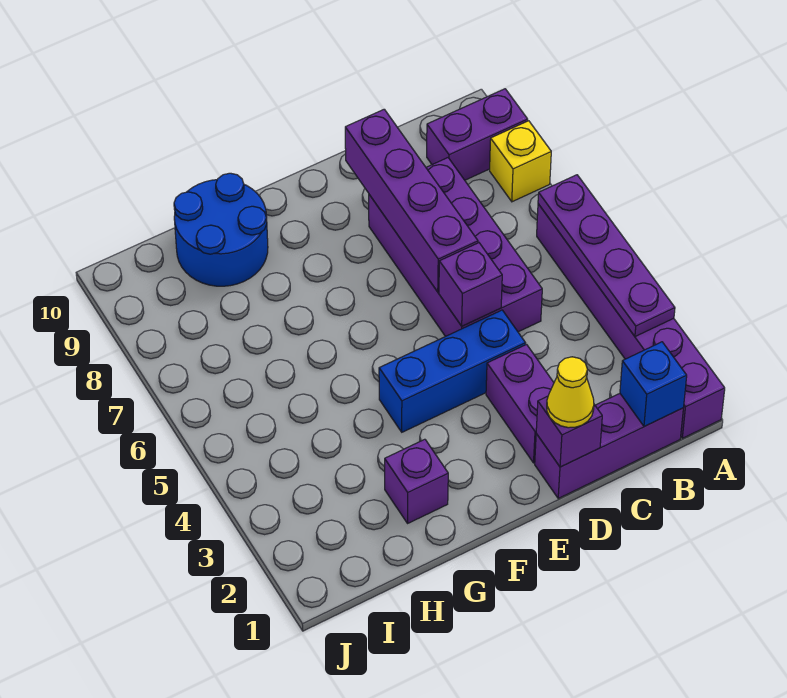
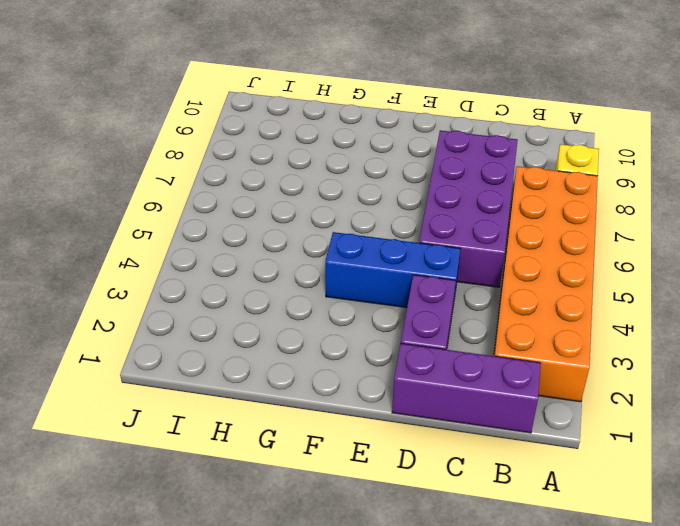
orange 2x6 brick [494,166,598,402] -> purple 1x6 brick [537,204,725,438]
none -> purple 1x2 brick [427,89,528,180]
none -> purple 1x1 brick [385,439,448,523]
none -> blue 2x2 round brick [174,173,268,286]

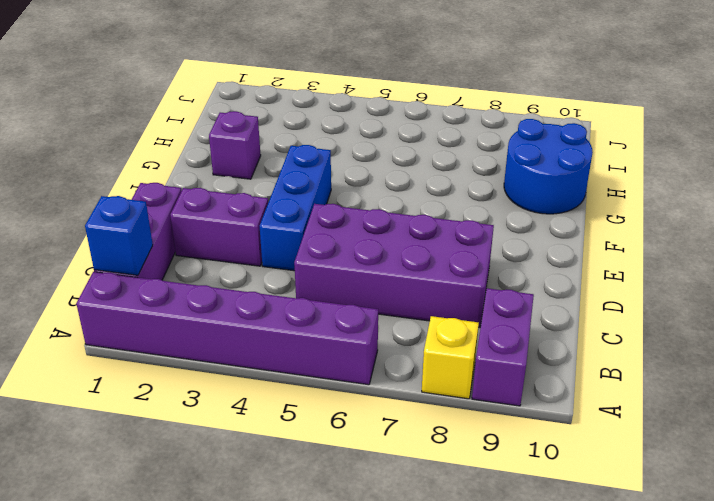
none -> purple 1x4 plate [538,175,675,337]
none -> purple 1x1 brick [536,396,602,467]
none -> purple 1x1 brick [439,243,502,326]

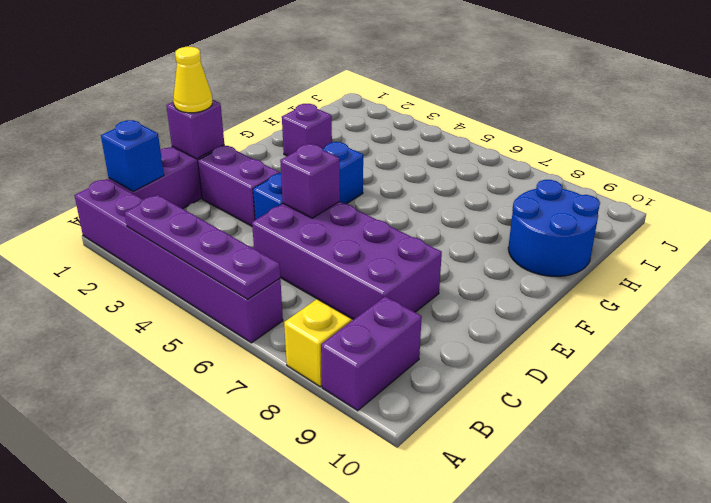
none -> purple 1x4 brick [345,109,478,292]

